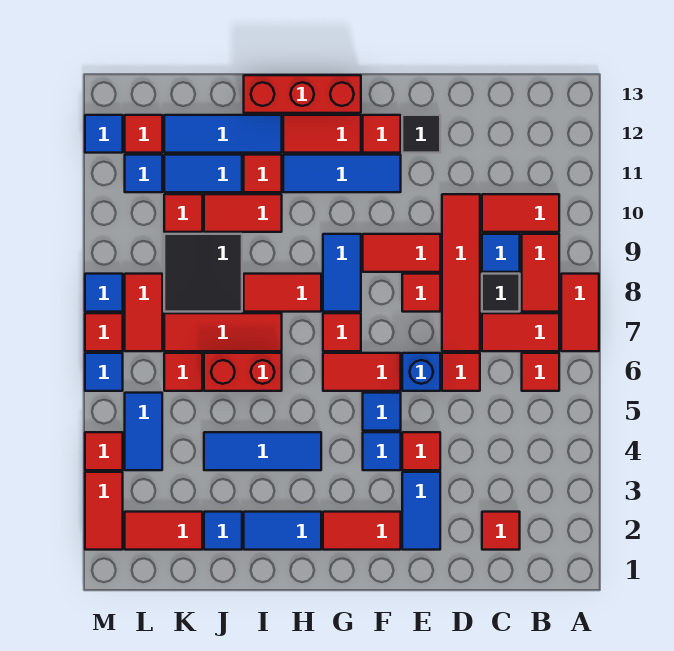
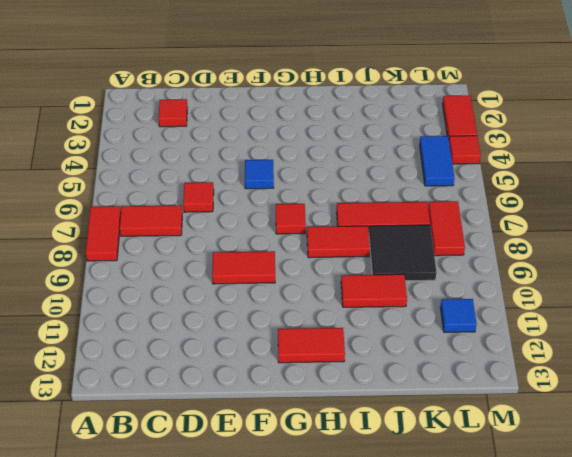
none -> red 1x1 tile [522,353,559,391]
none -> red 1x2 tile [522,234,559,312]
none -> red 1x2 tile [482,194,559,232]
none -> black 1x1 tile [482,274,520,312]

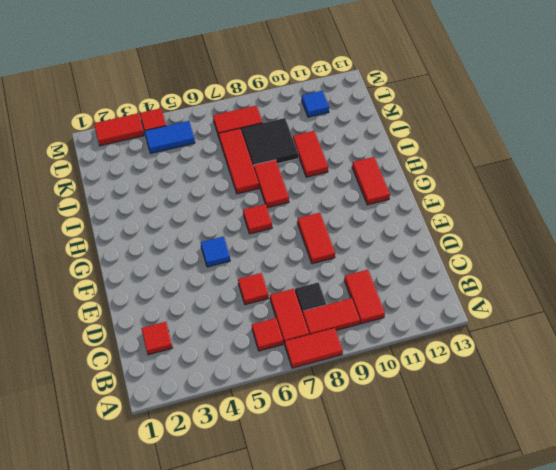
none -> blue 1x1 tile [482,234,520,272]
none -> red 1x4 tile [442,194,480,351]
none -> blue 1x2 tile [402,472,440,550]
none -> red 1x1 tile [402,432,440,470]

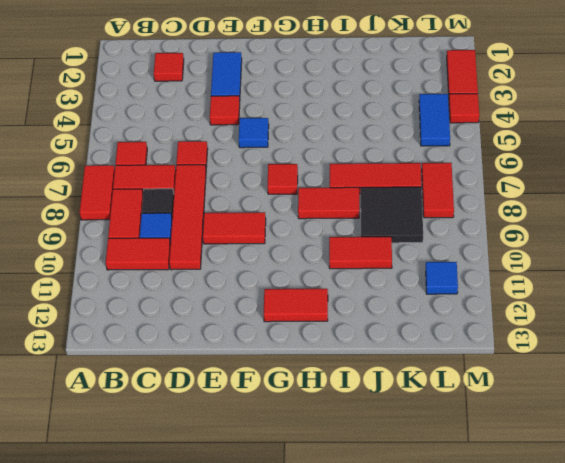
none -> blue 1x1 brick [402,353,440,391]
none -> red 1x1 tile [402,274,440,312]
none -> black 1x1 tile [402,115,440,153]
none -> red 1x2 tile [323,512,401,550]

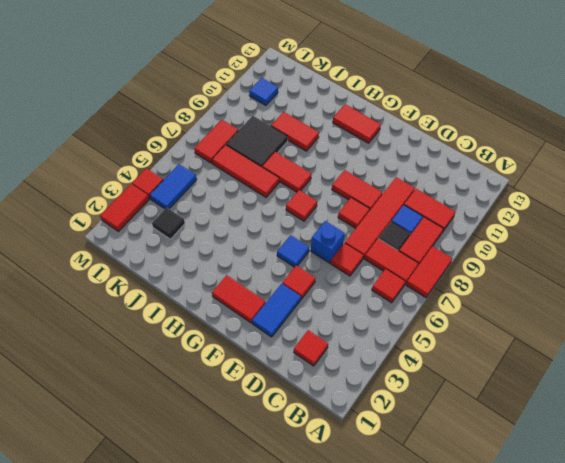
black 1x1 tile [152,208,185,239] -> black 1x1 tile moved to [402,115,440,153]
none -> blue 1x1 tile [363,432,401,470]
none -> red 1x2 tile [323,353,401,391]
none -> blue 1x3 tile [283,155,401,192]
none -> red 1x1 tile [363,115,401,153]

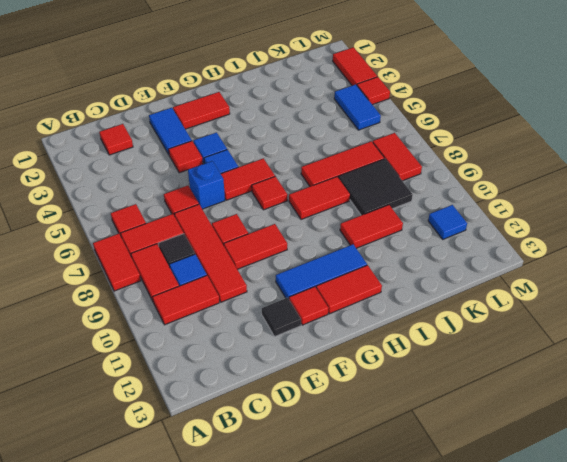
none -> blue 1x2 tile [323,234,361,312]
none -> red 1x3 brick [244,75,361,113]
none -> blue 1x2 tile [244,512,321,550]
none -> blue 1x3 tile [204,432,321,470]

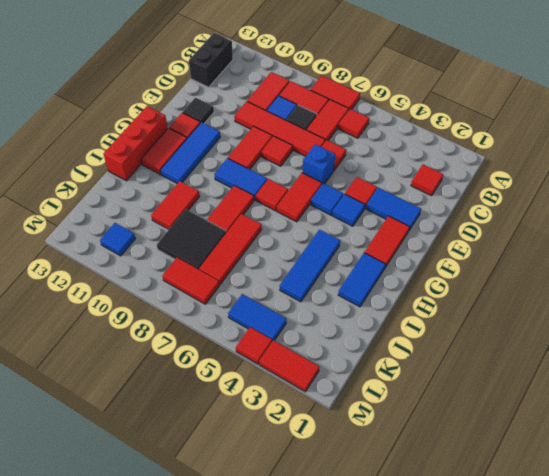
black 1x2 brick [189,33,233,87] -> none
none -> red 1x2 brick [204,353,282,391]
none -> red 1x1 tile [244,155,282,192]
none -> blue 1x3 tile [164,115,282,153]
none -> blue 1x1 tile [204,512,242,550]

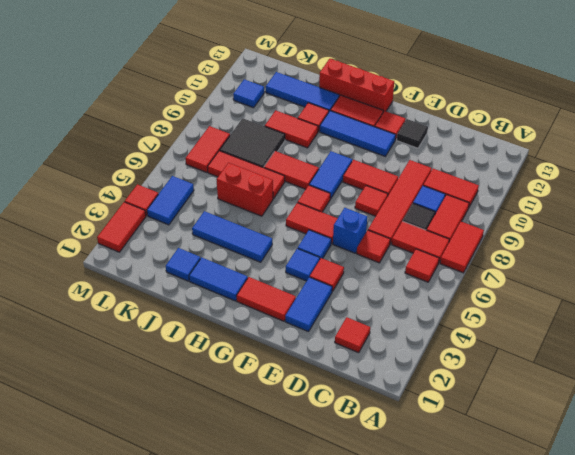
none -> blue 1x2 tile [164,155,242,192]
none -> red 1x2 tile [125,512,202,550]
none -> red 1x1 tile [164,353,202,391]
none -> red 1x1 tile [164,194,202,232]

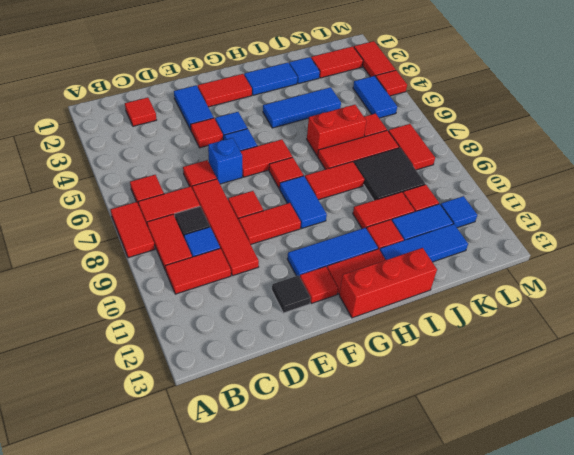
none -> red 1x1 tile [125,115,162,153]
none -> blue 1x1 tile [85,353,123,391]
none -> red 1x1 tile [85,313,123,351]
none -> blue 1x1 tile [85,274,123,312]

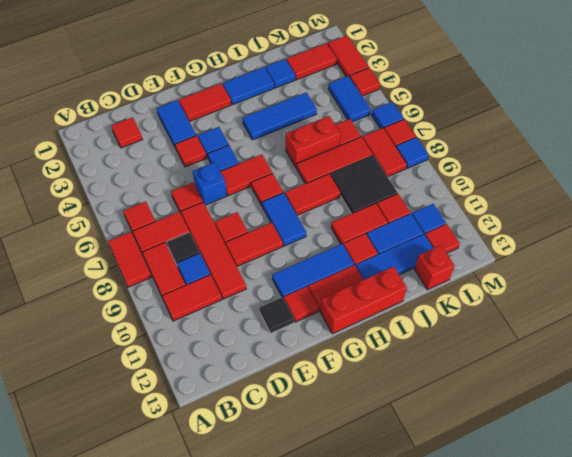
red 1x1 brick [415,245,455,290] -> none
none -> blue 1x1 tile [85,115,123,153]

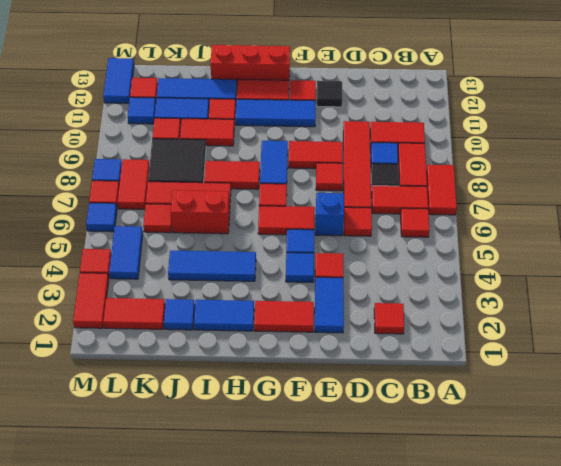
blue 1x2 tile [103,58,134,103] -> blue 1x1 tile [85,115,123,153]

